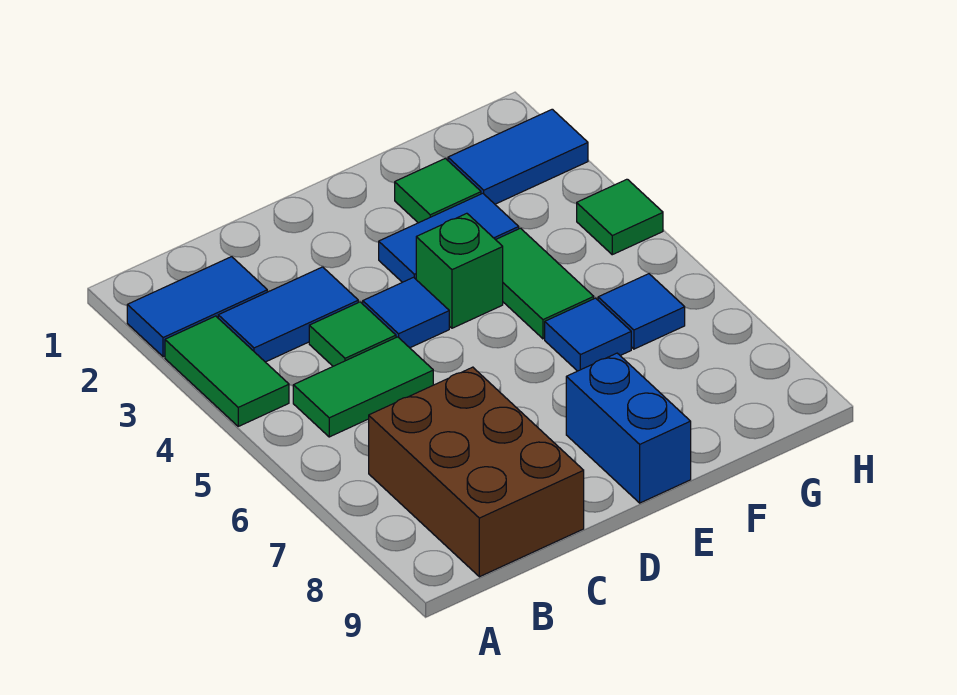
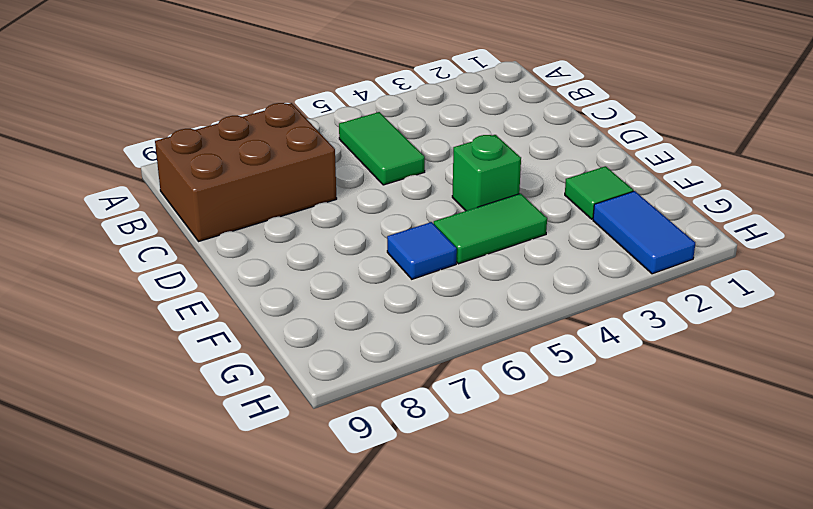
none -> blue 1x2 tile [127,257,267,357]
none -> green 1x2 tile [165,316,289,426]
none -> blue 1x2 tile [218,267,358,362]

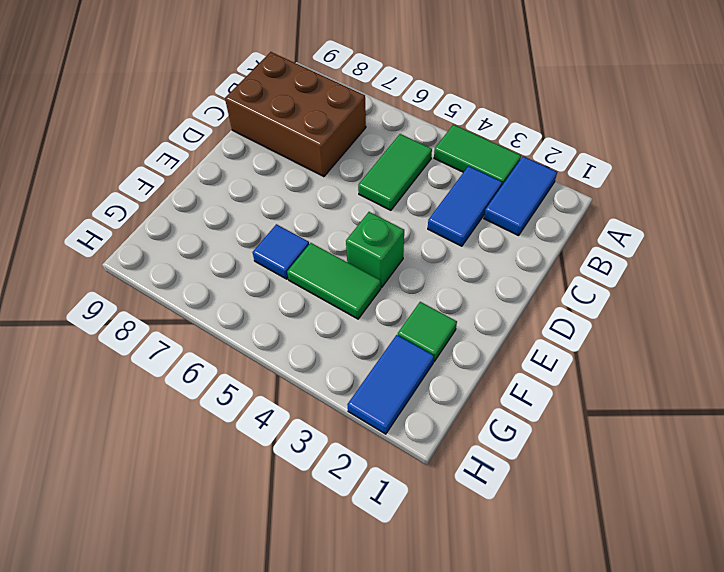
none -> green 1x1 tile [309,302,396,366]
none -> blue 1x1 tile [363,277,449,348]
none -> blue 1x2 tile [379,193,519,282]

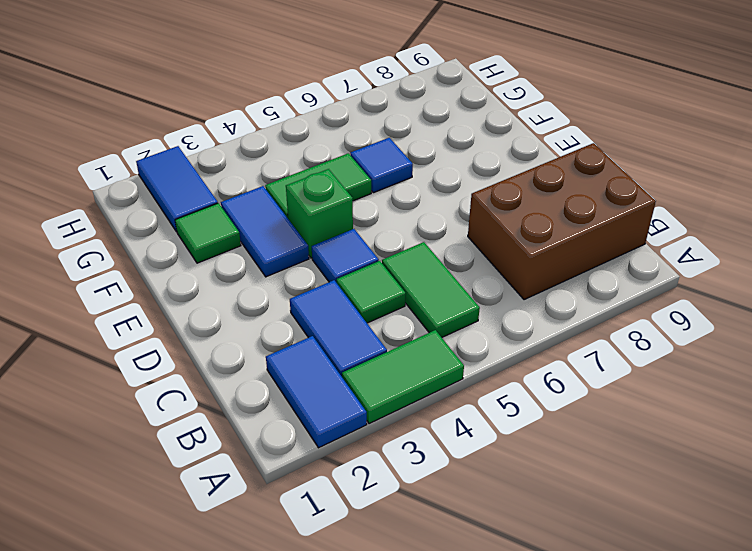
none -> blue 1x2 brick [566,353,691,503]
none -> blue 1x1 tile [598,274,685,349]
none -> green 1x1 tile [577,179,663,255]

